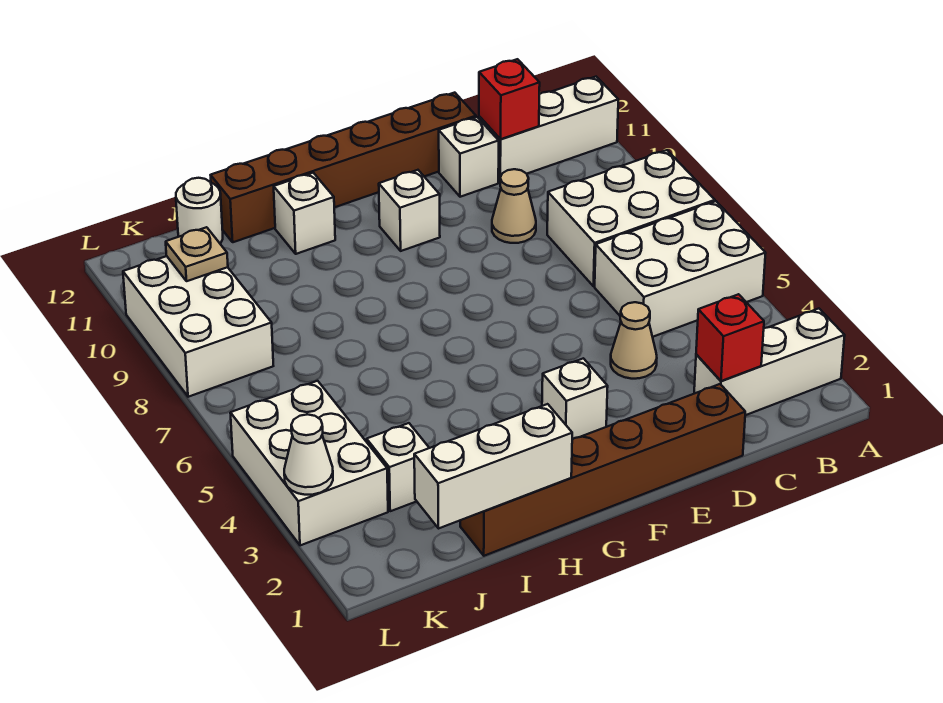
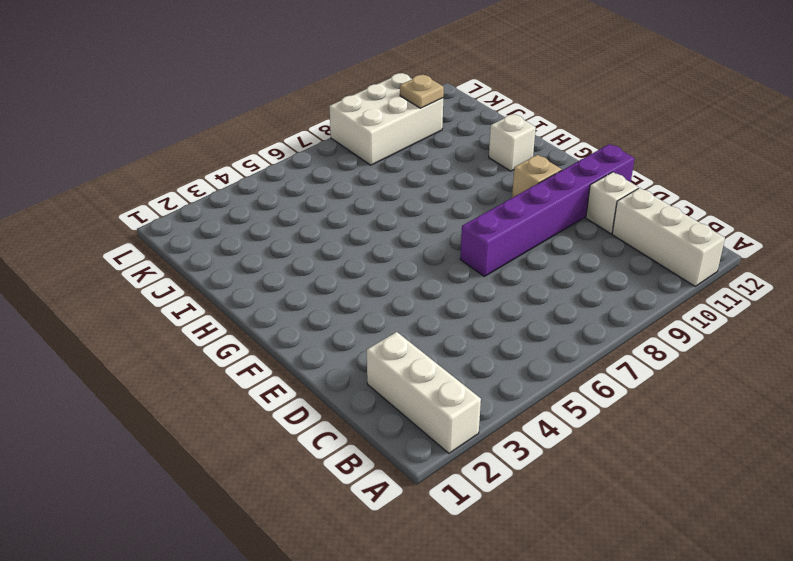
purple 1x6 brick [460,144,635,276] -> brown 1x6 brick [211,93,476,242]
tan 1x1 brick [512,155,562,198] -> white 1x1 brick [379,170,440,251]
none -> white 2x3 brick [595,201,766,337]
none -> white 2x3 brick [547,150,715,286]
none -> brown 1x6 brick [460,384,745,556]

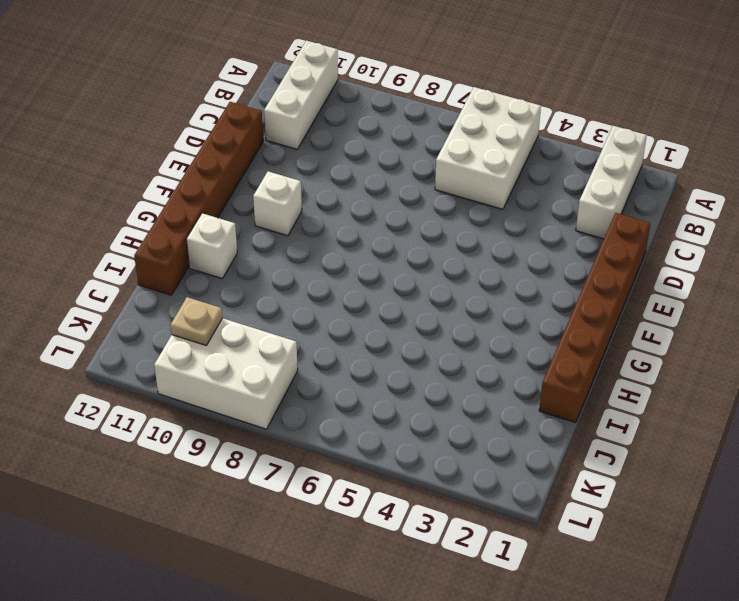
none -> white 2x3 brick [547,150,715,286]
none -> tan 1x1 cone [611,302,657,379]
none -> tan 1x1 cone [492,169,536,243]

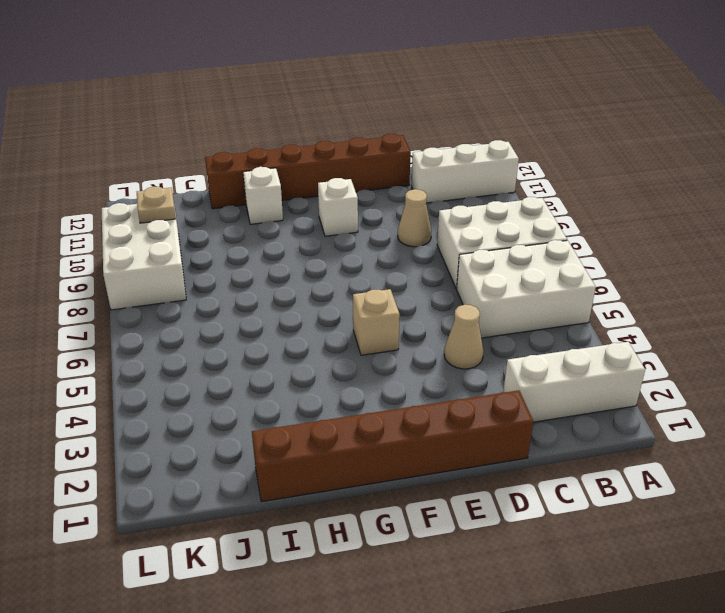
tan 1x1 brick [353,289,400,355] -> none
none -> white 1x1 brick [439,117,499,197]
none -> white 1x1 brick [542,358,608,439]
none -> white 1x1 brick [367,423,429,511]

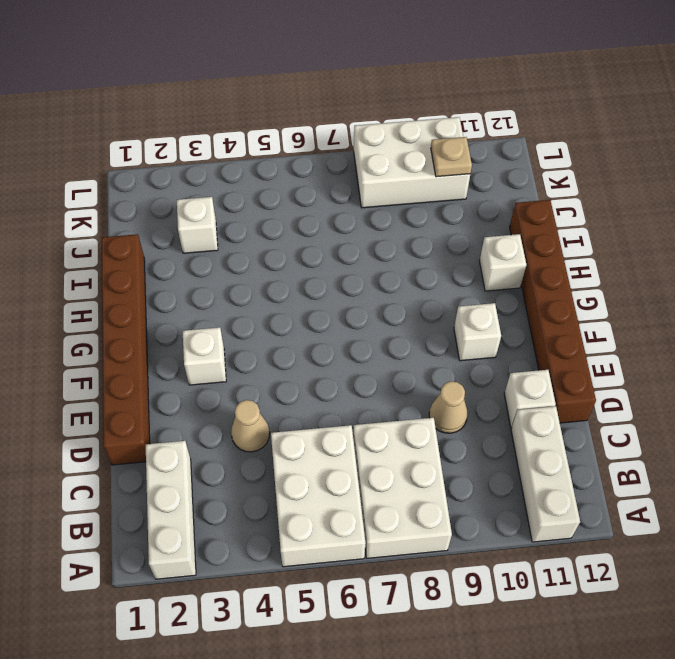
none -> white 1x1 round brick [176,178,223,244]
none -> white 2x3 brick [230,381,388,545]
none -> red 1x1 brick [696,294,764,381]

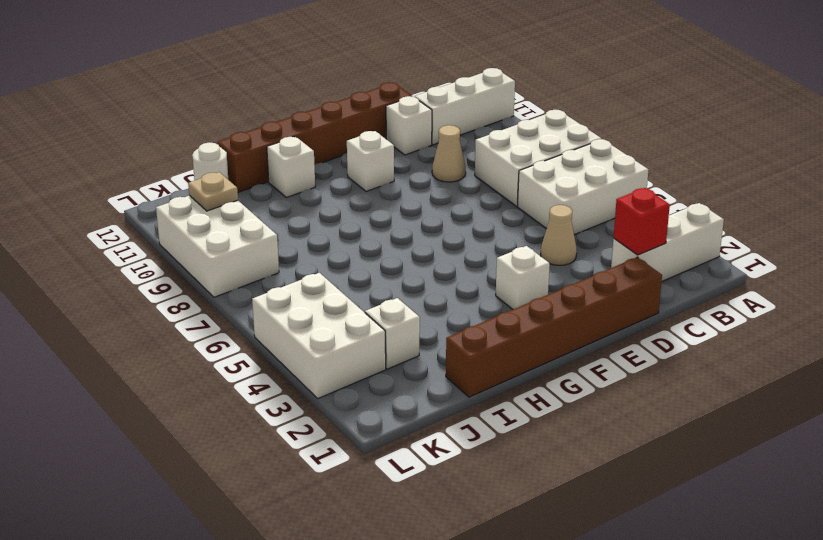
none -> red 1x1 brick [479,59,540,139]
none -> white 1x3 brick [414,404,572,529]
none -> white 1x1 cone [284,414,333,495]

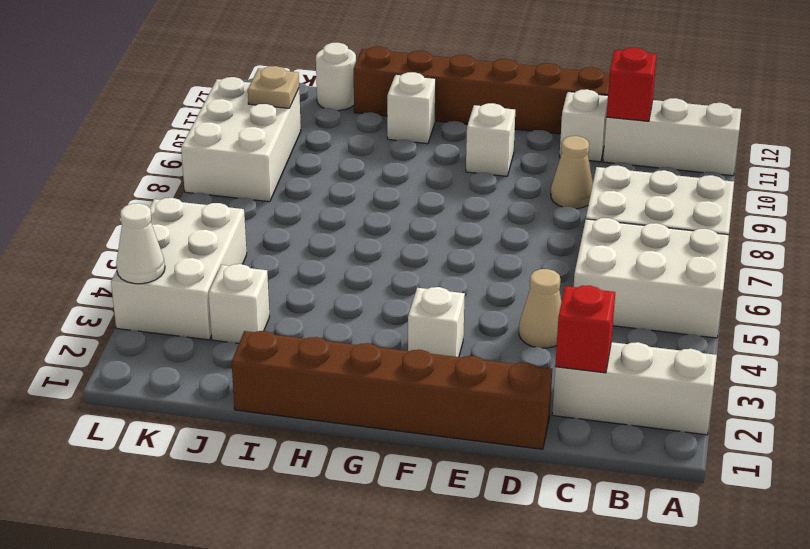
none -> white 1x3 brick [414,404,572,529]

